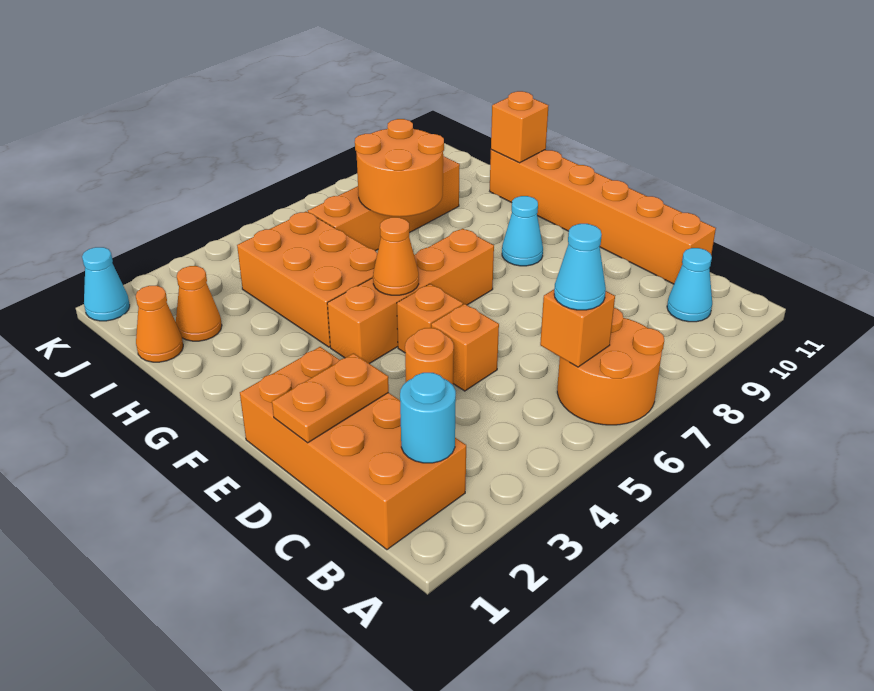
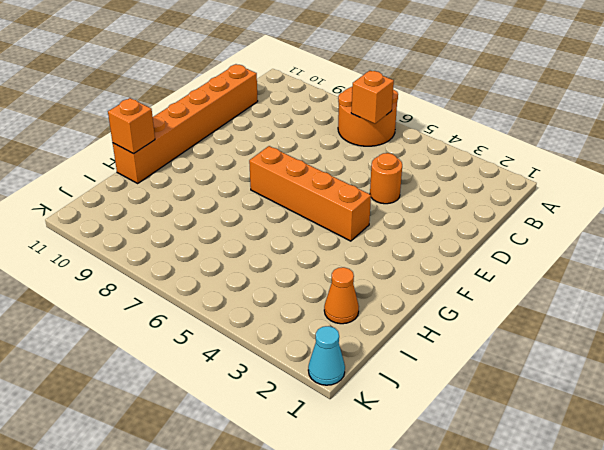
none -> orange 2x4 brick [240,347,466,550]
none -> cyan 1x1 cone [667,248,712,322]
none -> orange 1x1 brick [431,304,499,391]

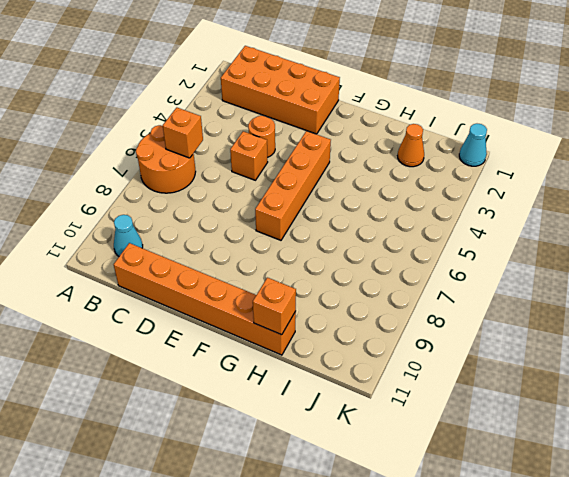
none -> orange 1x1 brick [397,284,463,353]
none -> cyan 1x1 cone [502,196,543,266]
none -> orange 2x3 brick [237,212,377,347]

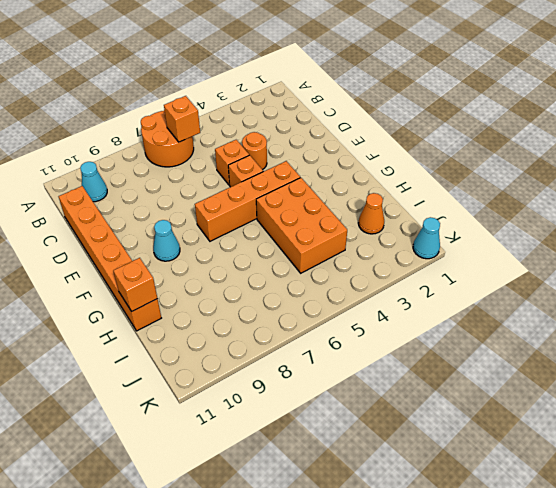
none -> orange 2x4 brick [240,347,466,550]
none -> orange 1x1 cone [136,286,183,362]
none -> orange 1x4 brick [308,155,460,251]

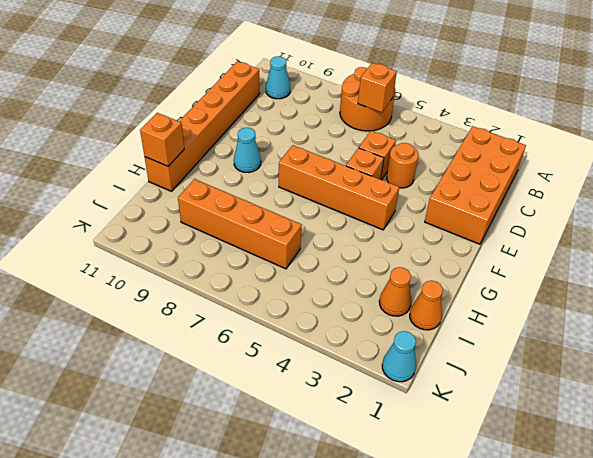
none -> orange 2x3 brick [237,212,377,347]
none -> cyan 1x1 round brick [400,373,456,463]
none -> orange 1x2 plate [272,353,389,443]

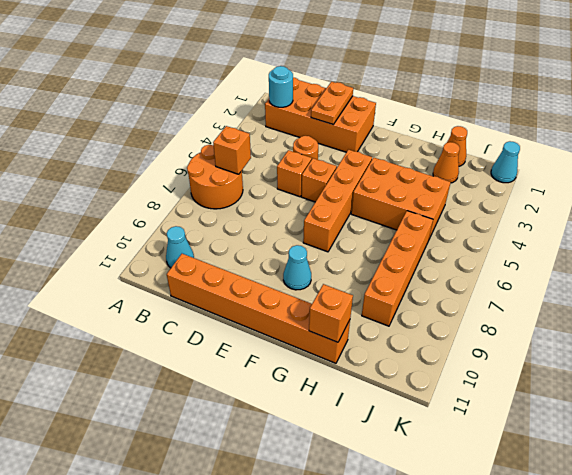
none -> orange 1x1 cone [373,217,419,295]
none -> orange 2x2 round brick [355,119,444,217]
none -> cyan 1x1 cone [554,224,606,310]

